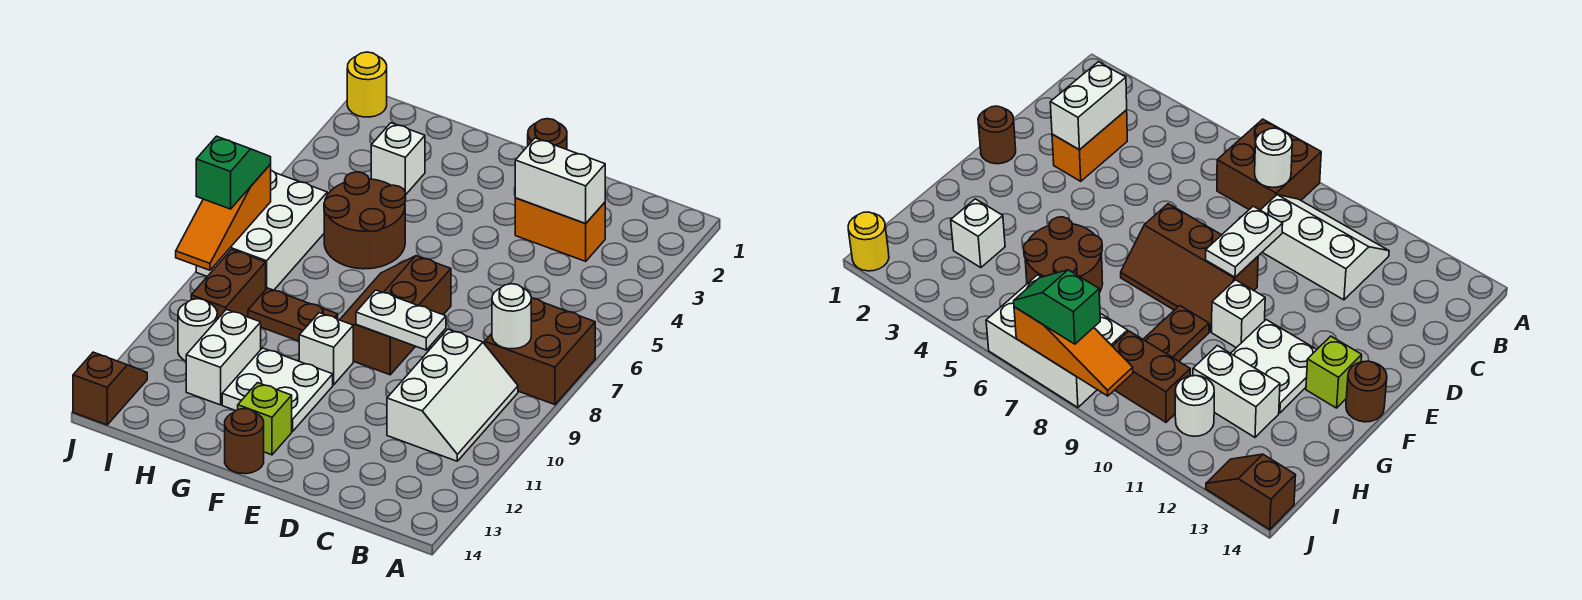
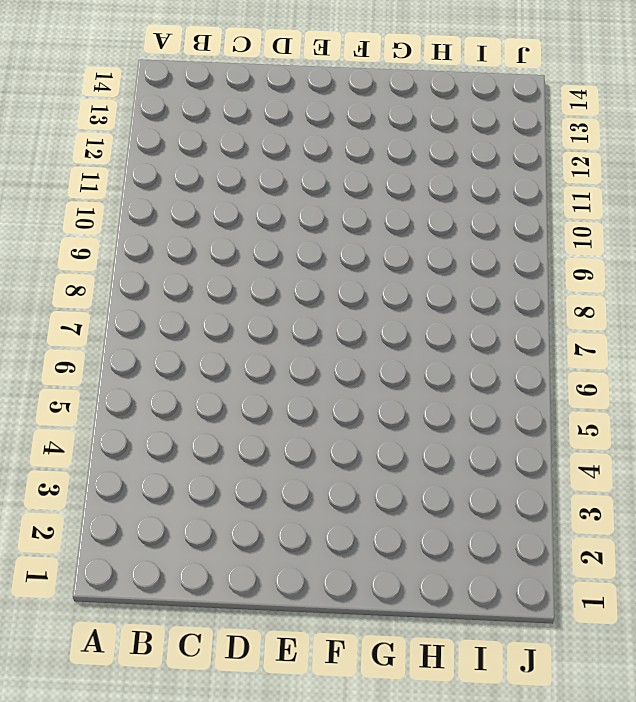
none -> brown 2x2 brick [485,298,595,405]
none -> white 2x3 slope [387,329,518,461]
none -> orange 1x2 brick [515,198,605,261]

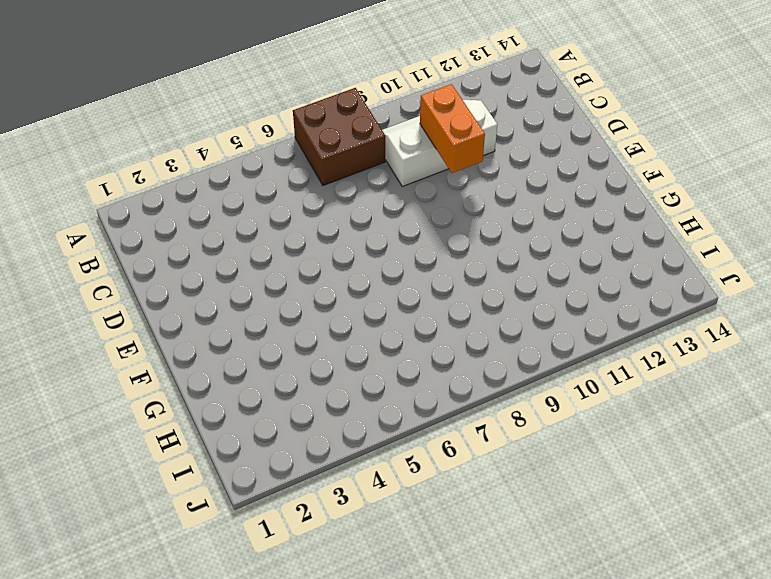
orange 1x2 brick [420,84,485,173] -> orange 1x2 brick moved to [515,198,605,261]
none -> brown 1x1 round brick [528,119,567,150]
none -> brown 2x3 slope [340,256,451,375]
none -> white 1x1 brick [299,313,353,385]

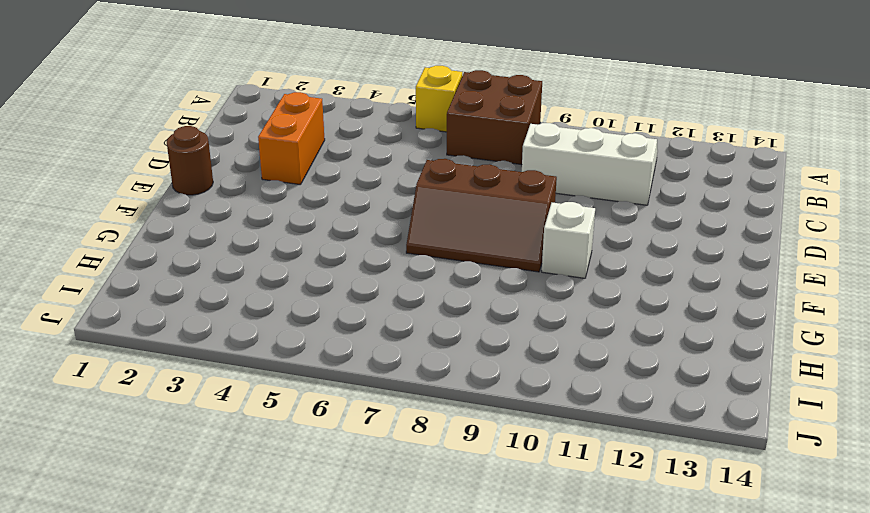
yellow 1x1 brick [416,66,462,132] -> none
none -> white 2x2 plate [222,348,333,431]
none -> lime 1x1 brick [238,383,292,455]
none -> brown 1x1 round brick [225,409,264,474]

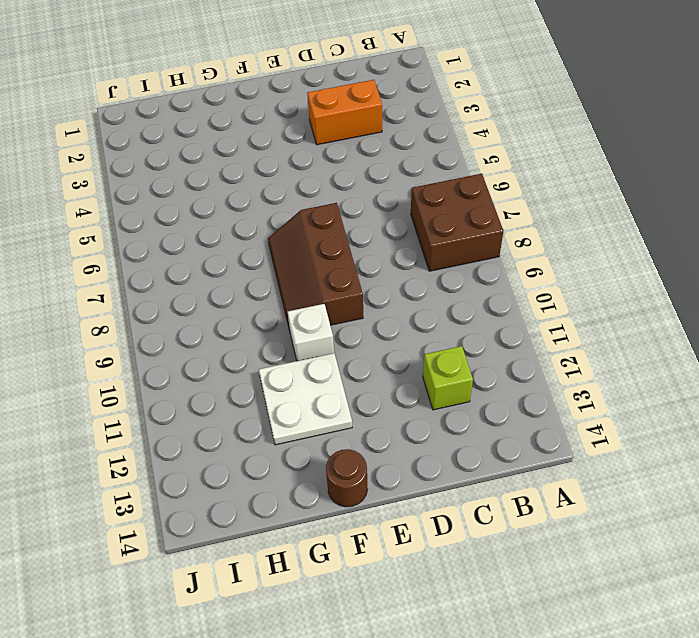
lime 1x1 brick [423,346,473,410] -> lime 1x1 brick moved to [238,383,292,455]
none -> white 2x3 slope [387,329,518,461]
none -> brown 1x1 round brick [528,119,567,150]
none -> brown 2x2 round brick [324,172,406,269]

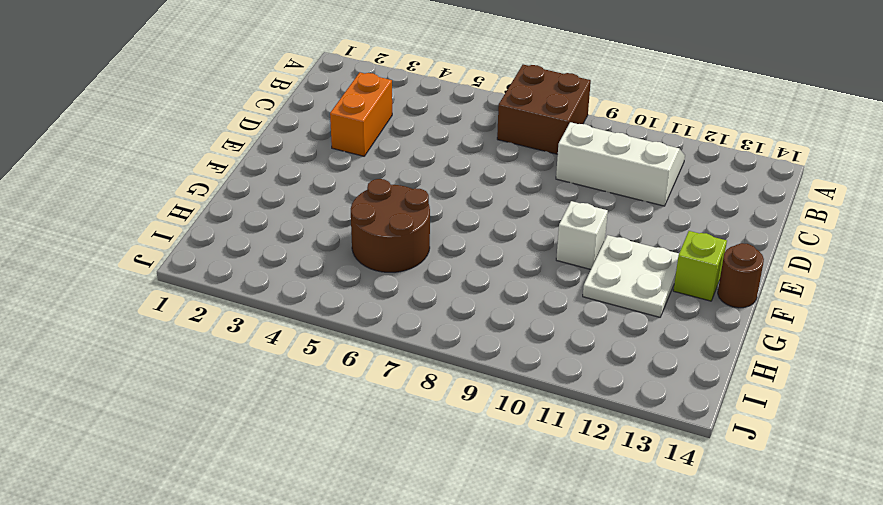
none -> brown 1x1 round brick [528,119,567,150]
none -> brown 2x3 slope [340,256,451,375]
none -> brown 1x2 plate [248,288,338,341]

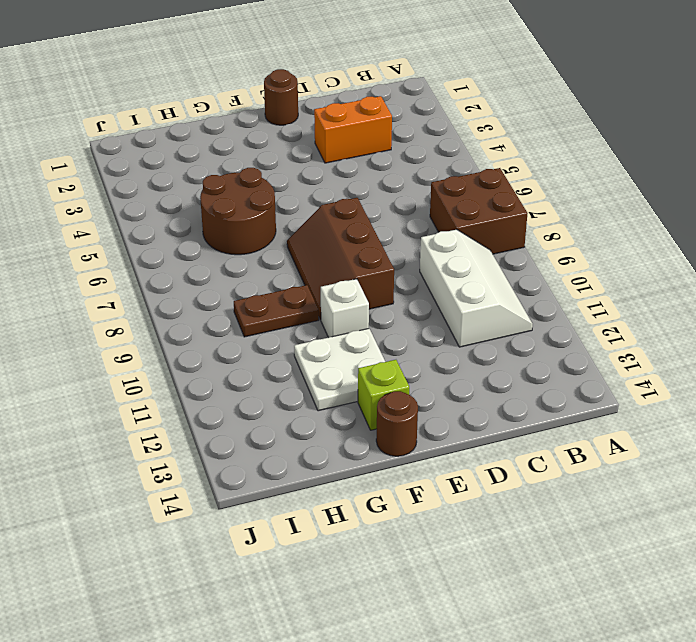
none -> white 1x1 brick [371,123,425,194]
none -> white 1x2 brick [186,309,261,405]
none -> white 2x3 brick [196,170,327,290]

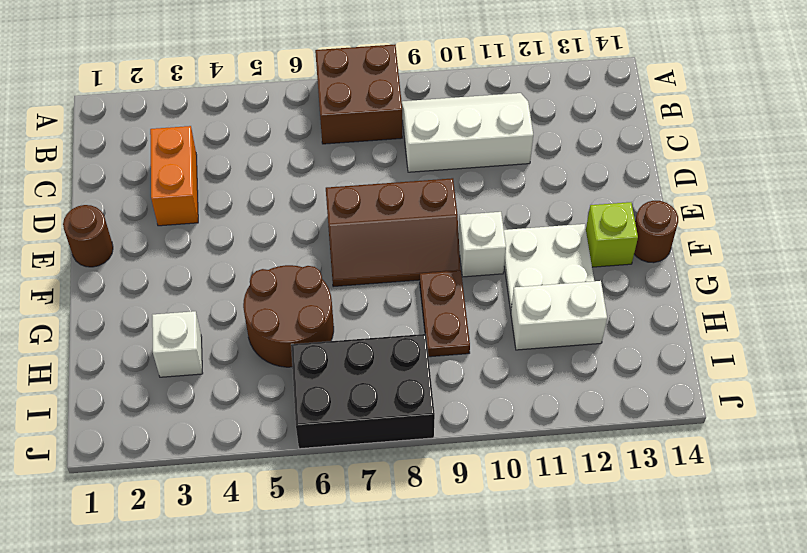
black 2x3 brick [291,334,435,449] -> white 2x3 brick [196,170,327,290]
none -> brown 1x2 brick [191,250,266,319]
none -> white 1x1 round brick [178,299,217,361]
none -> yellow 1x1 round brick [347,52,387,117]

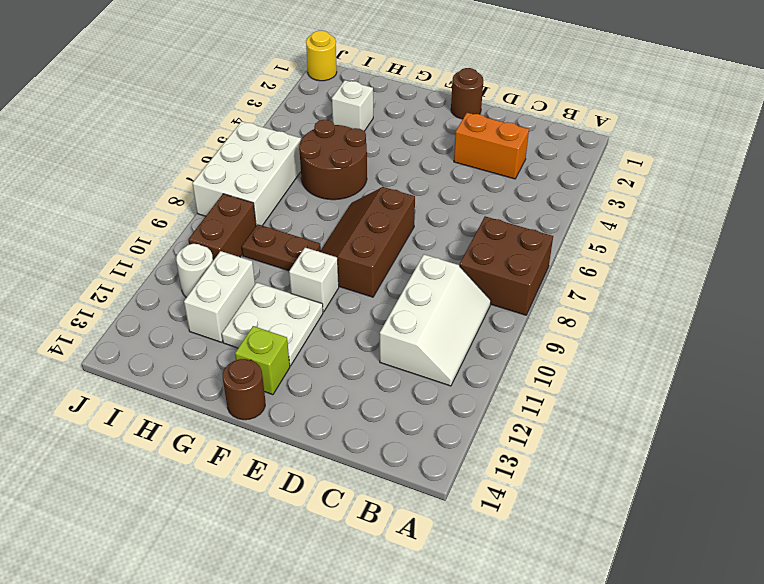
none -> brown 1x2 slope [73,352,147,425]
none -> white 1x1 round brick [492,284,531,349]
none -> white 1x2 brick [515,138,605,224]

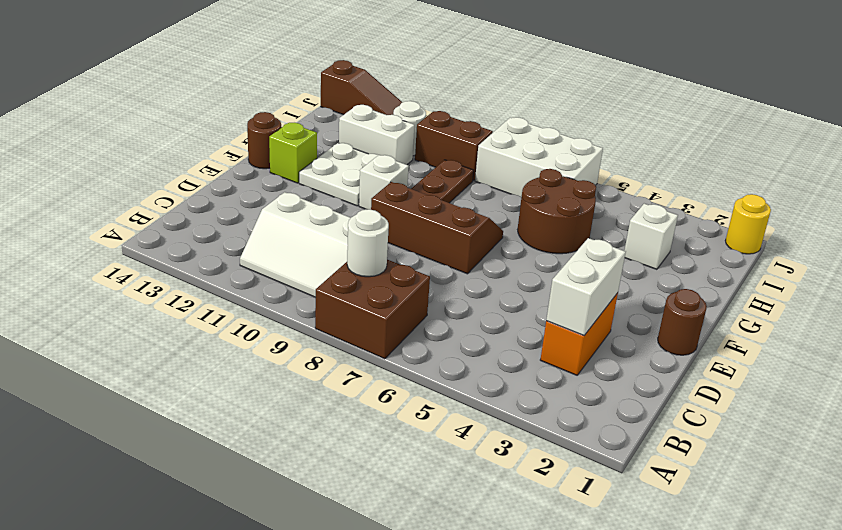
brown 1x3 slope [321,60,402,115] -> brown 1x2 slope [73,352,147,425]
none -> white 1x2 plate [356,290,446,350]
none -> orange 1x3 slope [176,164,271,270]
none -> green 1x2 slope [196,136,271,209]

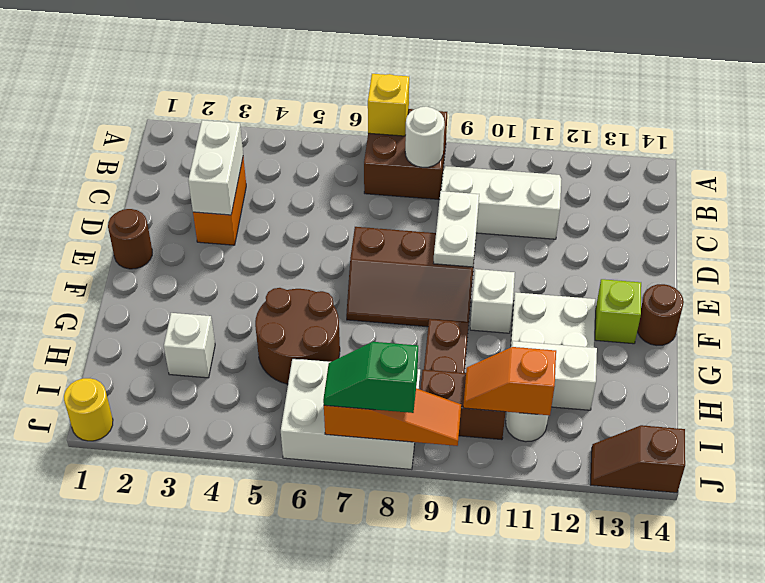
yellow 1x1 brick [368,74,409,136] -> none
orange 1x2 slope [463,347,556,415] -> none

